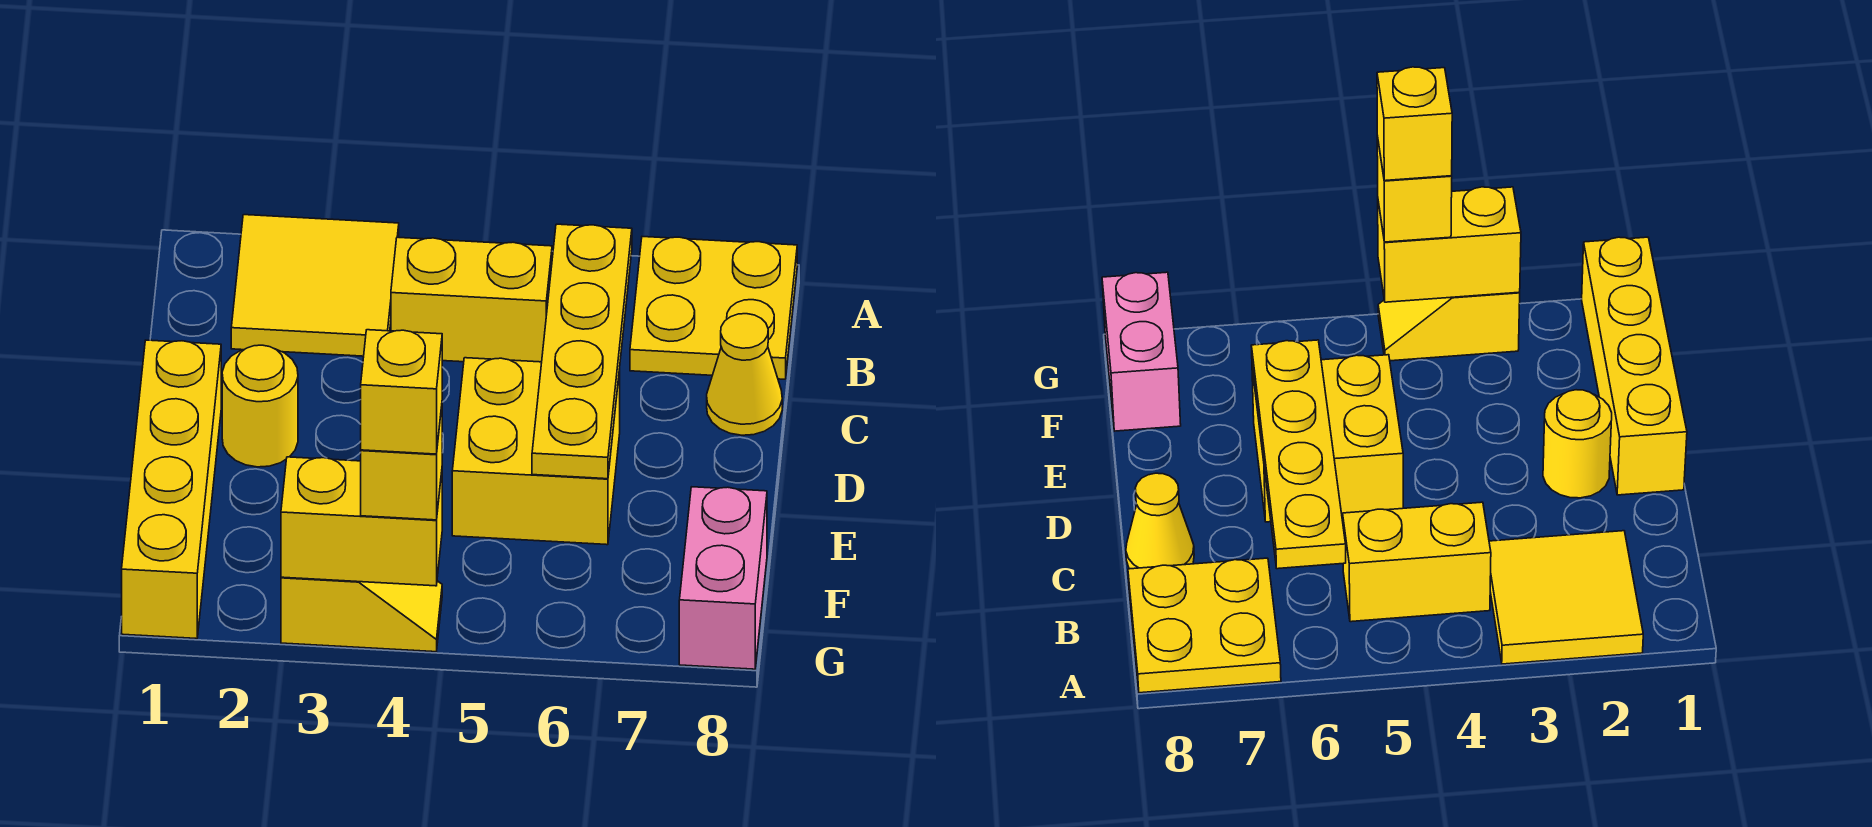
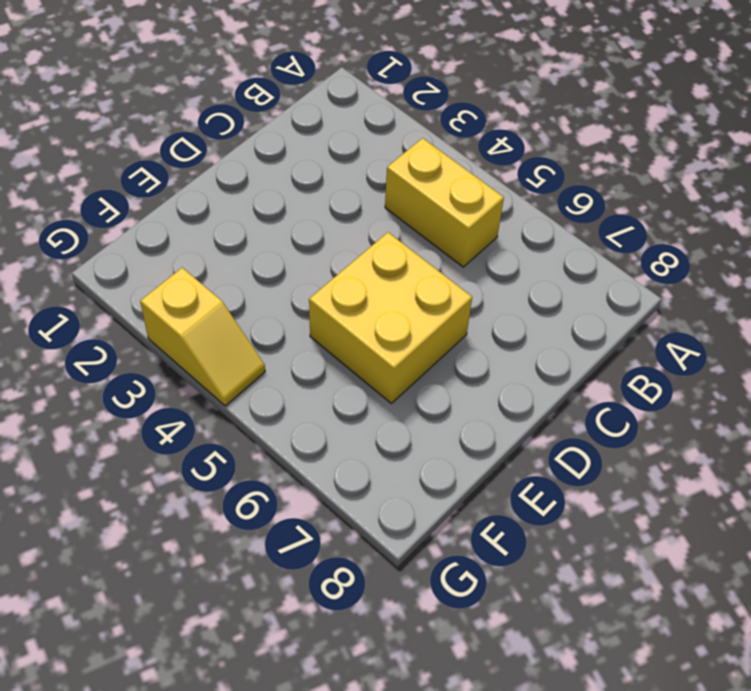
none -> yellow 2x2 tile [231,215,399,356]
none -> yellow 2x2 plate [630,237,797,379]
none -> yellow 1x1 cone [707,314,782,435]

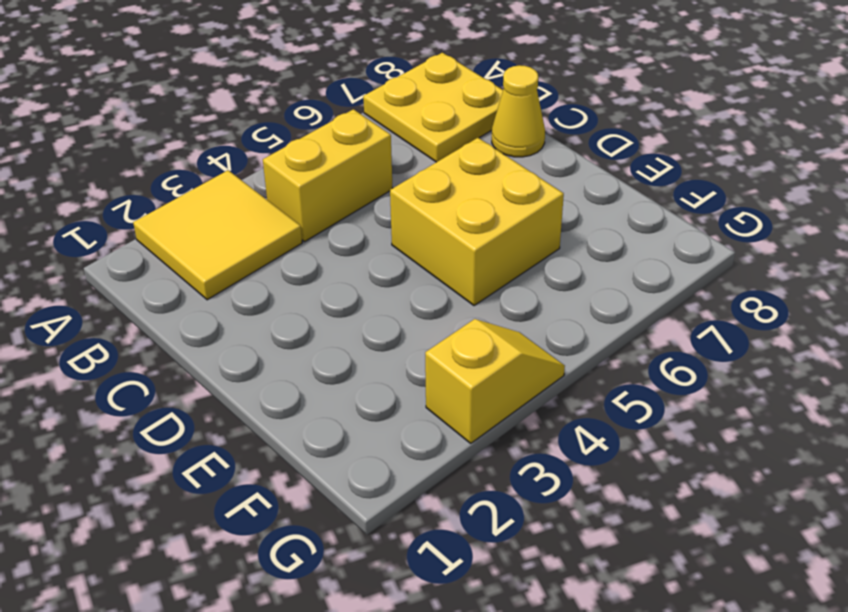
none -> yellow 1x4 brick [122,340,221,639]
none -> yellow 1x1 round brick [222,345,298,467]
none -> pink 1x2 brick [679,487,767,669]

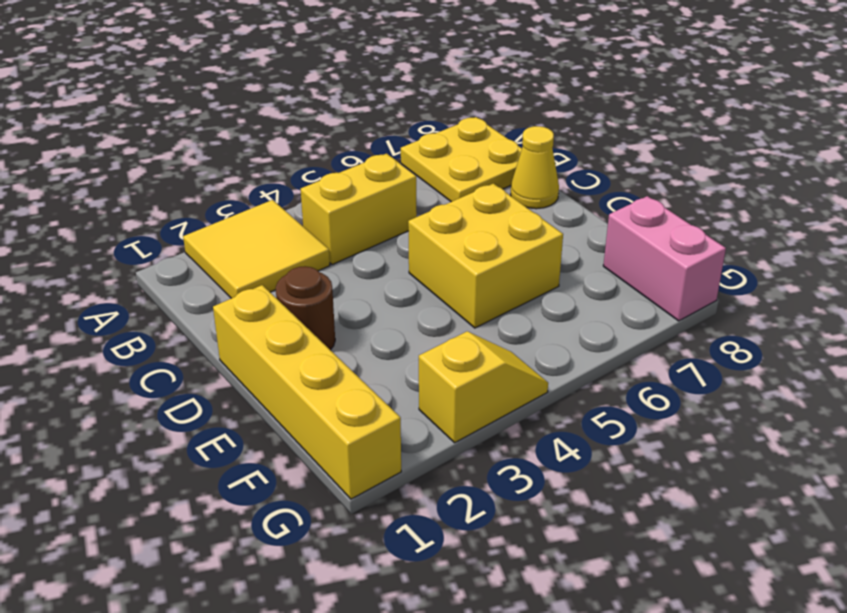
brown 1x1 round brick [276,266,335,350] -> yellow 1x1 round brick [222,345,298,467]
none -> yellow 1x4 plate [532,224,632,479]
none -> yellow 1x2 brick [281,457,442,586]
none -> yellow 1x1 brick [361,407,442,520]

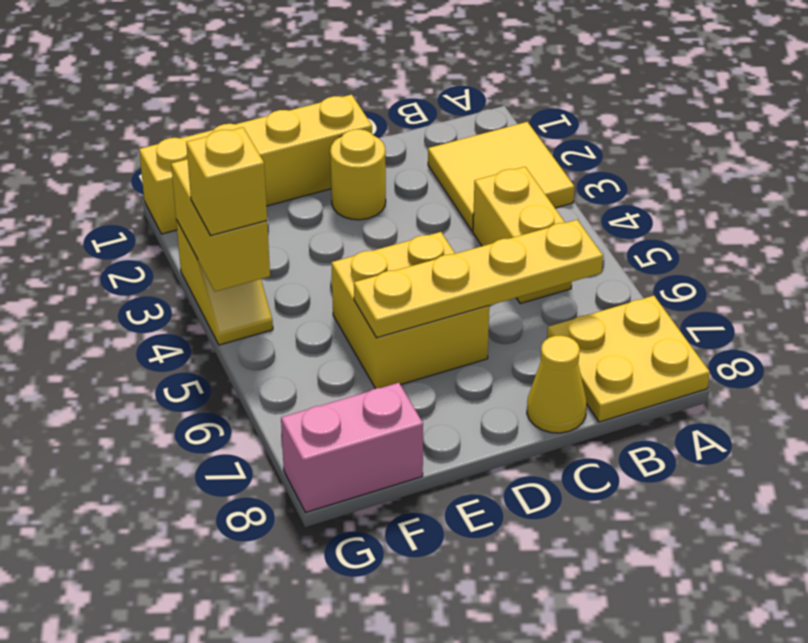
none -> yellow 1x1 brick [361,330,442,454]

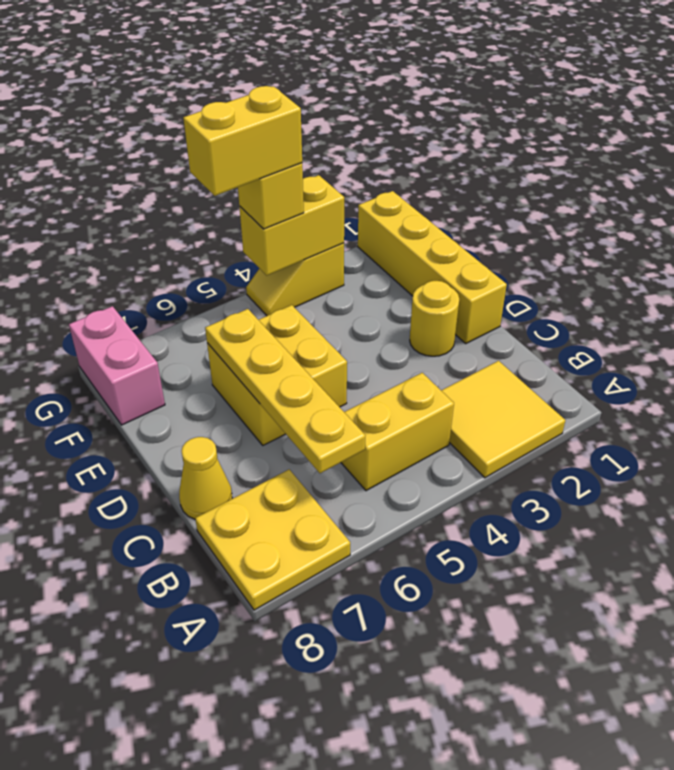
yellow 1x2 brick [183,86,302,196] -> yellow 1x1 brick [361,330,442,454]

